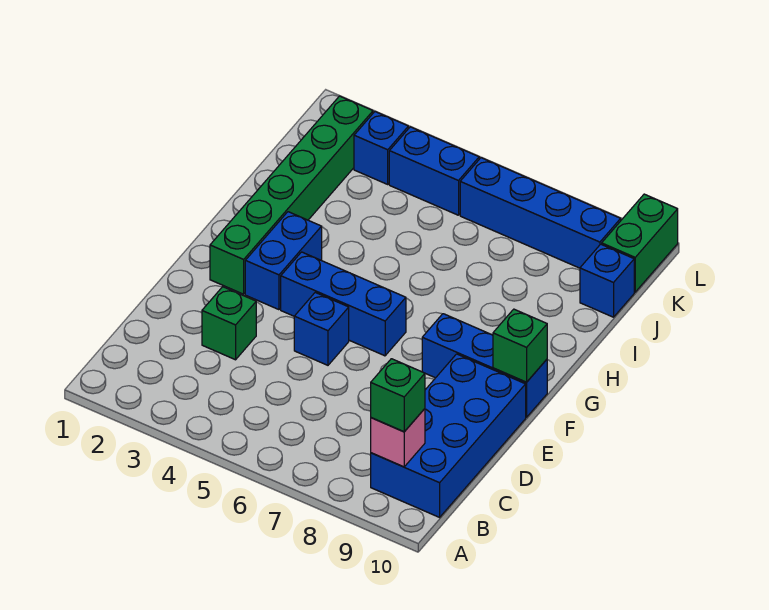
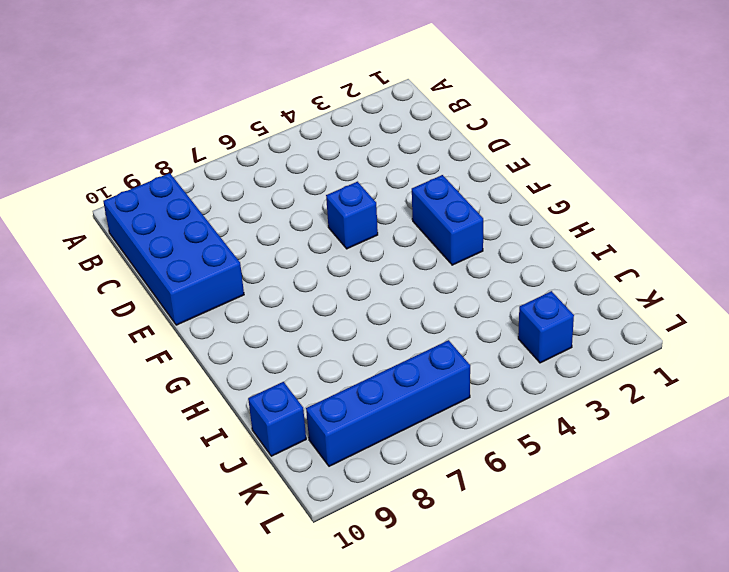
none -> green 1x1 brick [202,287,256,360]
none -> green 1x6 brick [210,96,373,294]
none -> blue 1x3 brick [281,252,406,356]

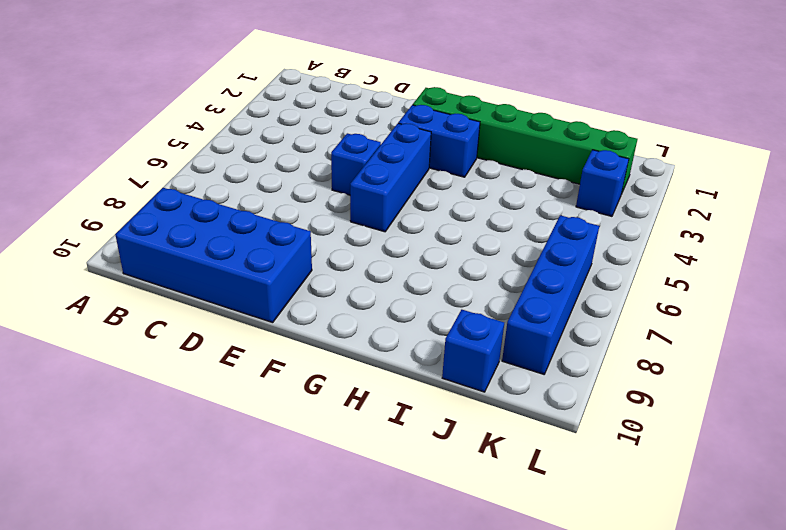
none -> green 1x1 brick [202,287,256,360]
none -> blue 1x3 brick [422,314,547,417]
none -> blue 1x2 brick [389,127,479,215]

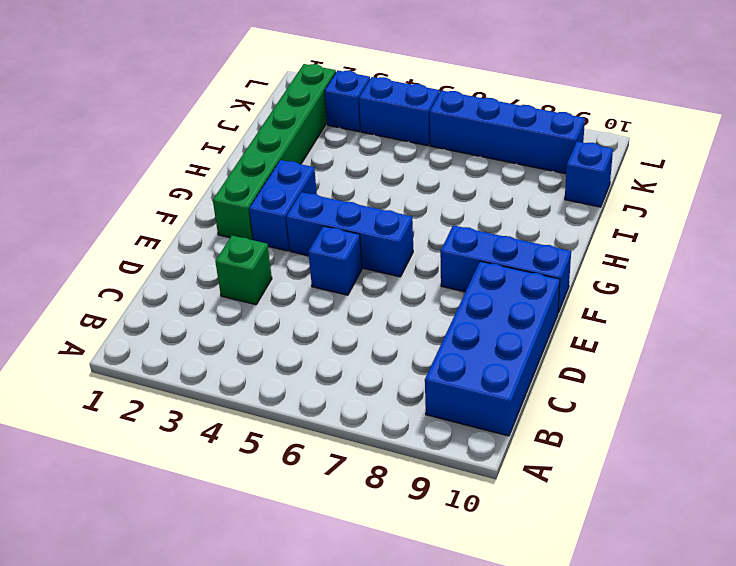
none -> green 1x2 brick [602,194,678,292]
none -> pink 1x1 brick [371,409,425,467]
none -> green 1x1 brick [493,309,547,382]

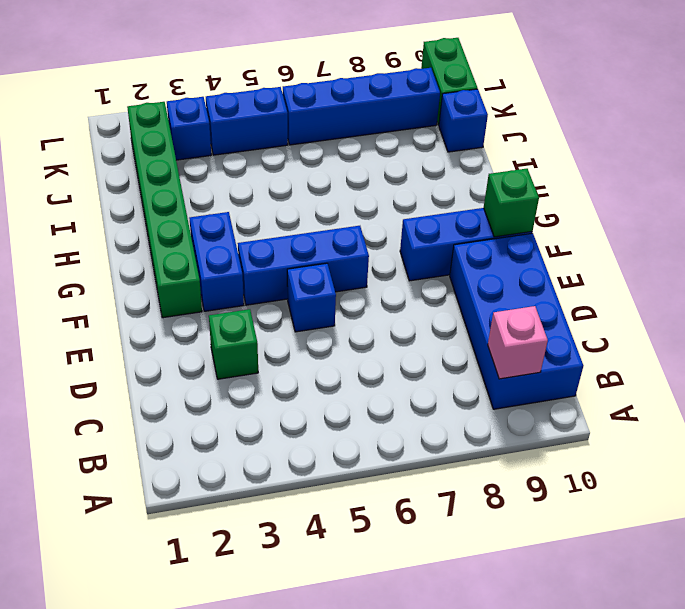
none -> green 1x1 brick [371,359,425,432]

